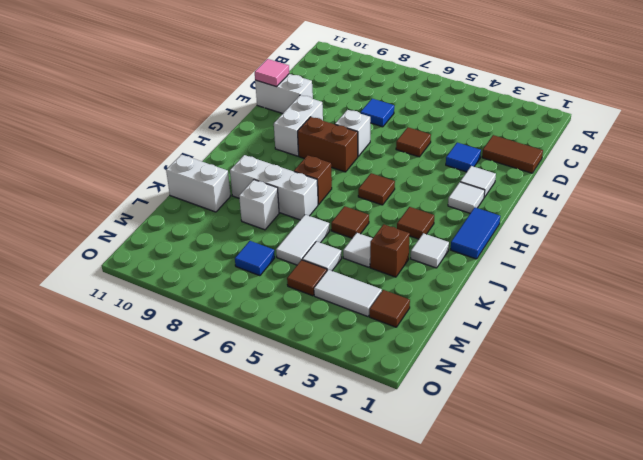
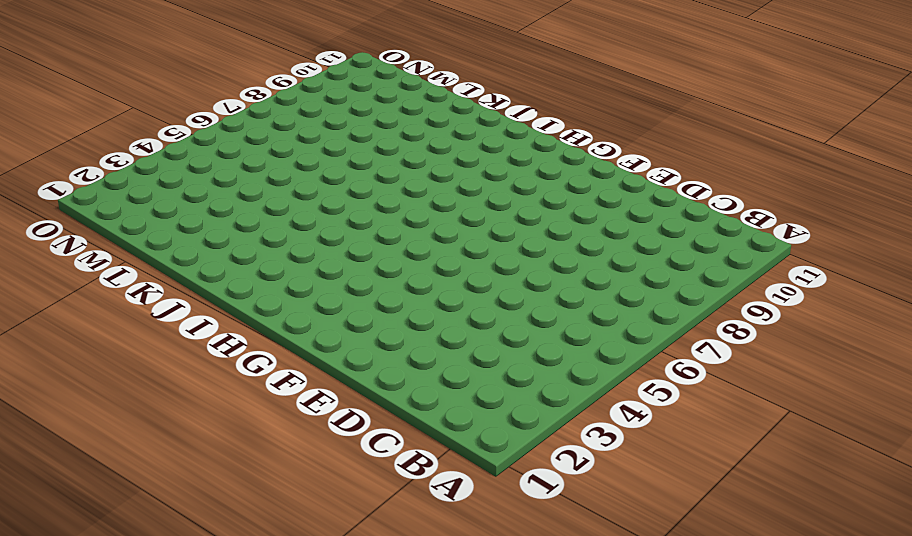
none -> brown 1x2 tile [482,135,543,173]
none -> blue 1x1 tile [361,99,394,127]
none -> blue 1x1 tile [446,143,481,172]

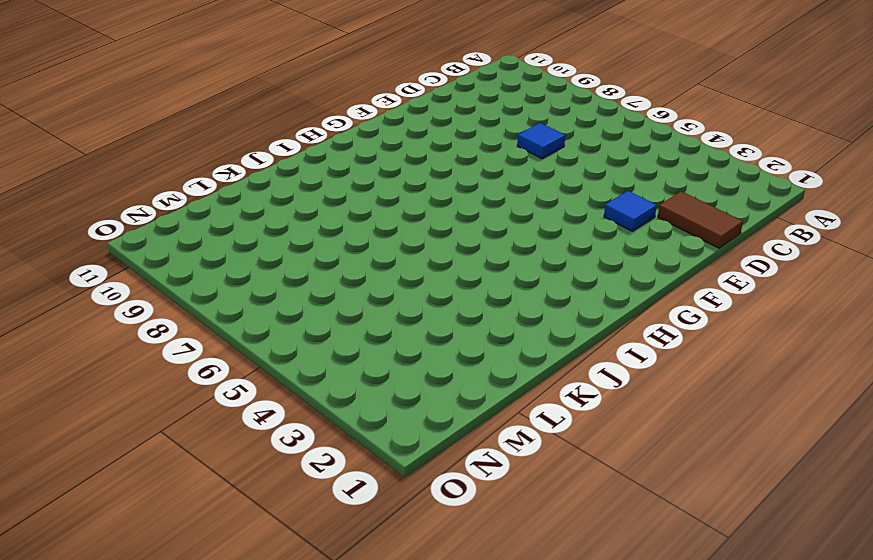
none -> brown 1x1 tile [396,127,431,157]
none -> white 1x2 brick [255,74,313,114]
none -> white 1x1 tile [460,166,496,197]

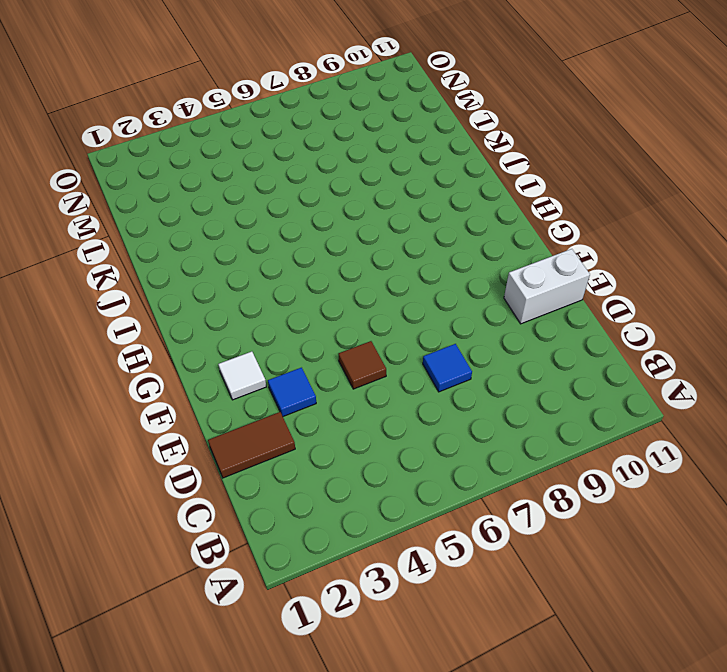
none -> white 1x1 brick [335,110,370,156]
none -> white 1x2 brick [274,95,323,156]
none -> white 1x1 tile [448,182,485,213]

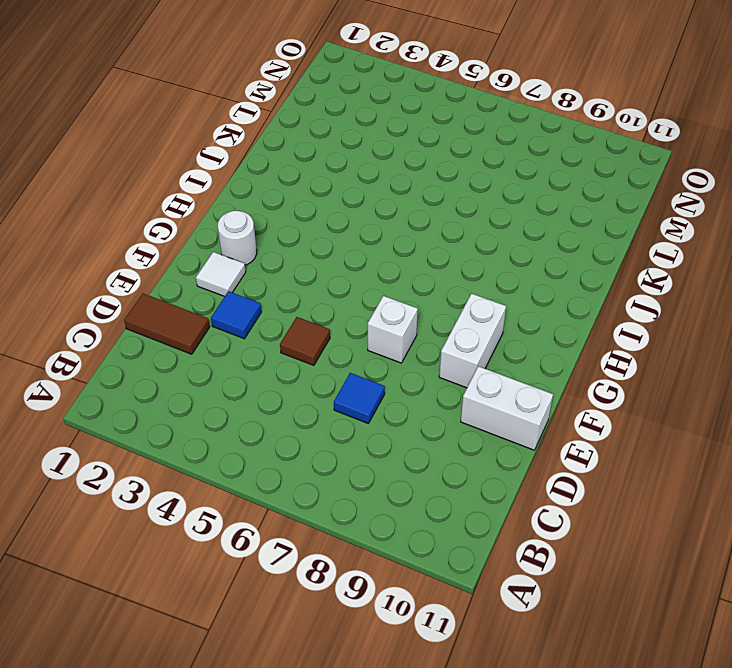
white 1x1 round brick [218,210,257,265] -> white 1x1 tile [448,182,485,213]
none -> brown 1x2 brick [298,117,358,172]
none -> blue 1x2 tile [451,207,500,259]
none -> brown 1x1 tile [358,173,395,205]

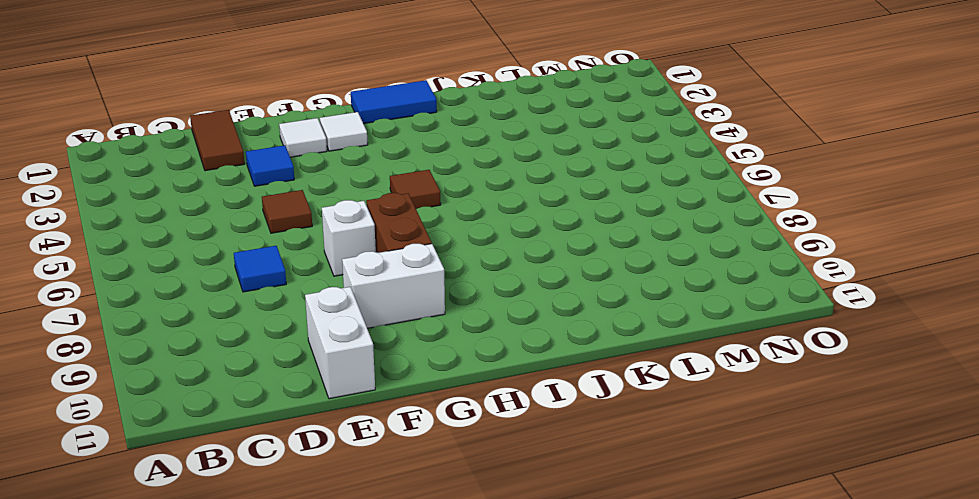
none -> brown 1x1 tile [397,207,434,239]
none -> brown 1x1 brick [294,155,332,204]
none -> white 1x1 tile [411,233,449,268]

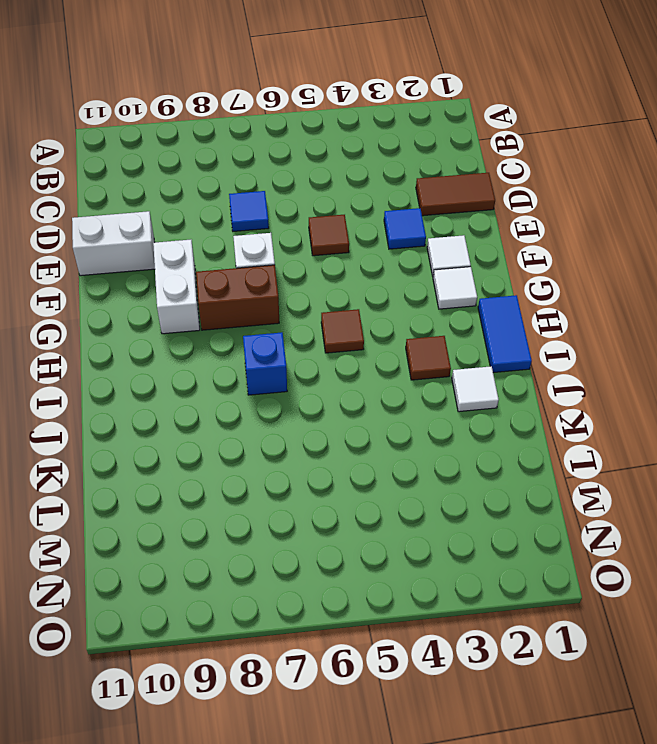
blue 1x1 brick [243,332,287,395] -> brown 1x1 brick [294,155,332,204]
none -> brown 1x1 tile [331,206,369,238]
none -> white 1x3 brick [230,155,318,220]
none -> brown 1x1 brick [370,224,410,277]

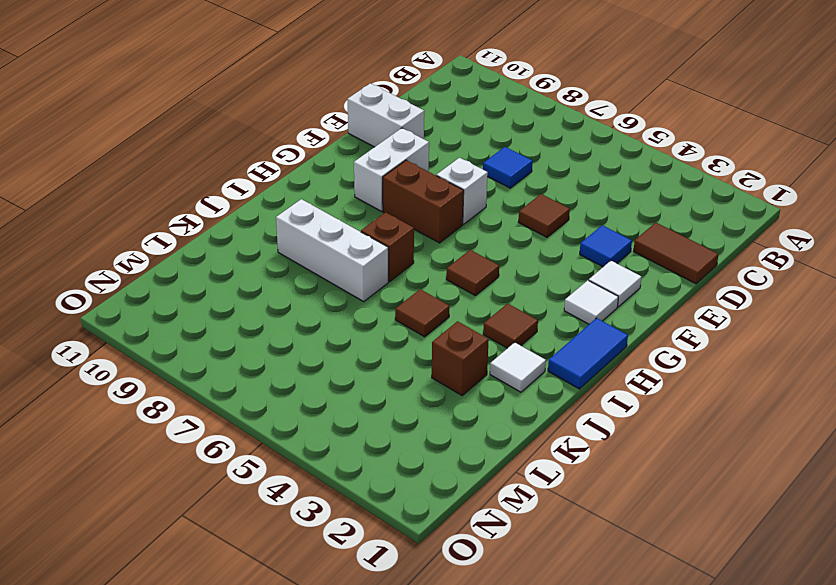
none -> white 1x1 tile [343,233,373,267]
none -> white 1x2 tile [276,215,330,265]
none -> white 1x1 brick [239,180,279,230]

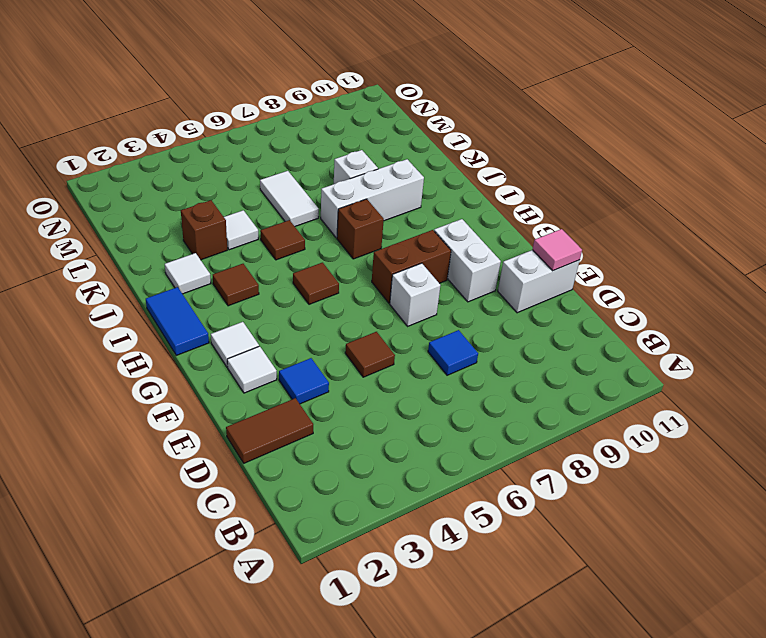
none -> white 1x2 brick [166,155,230,212]
none -> white 1x1 tile [302,241,342,271]
none -> brown 1x1 tile [369,290,410,327]

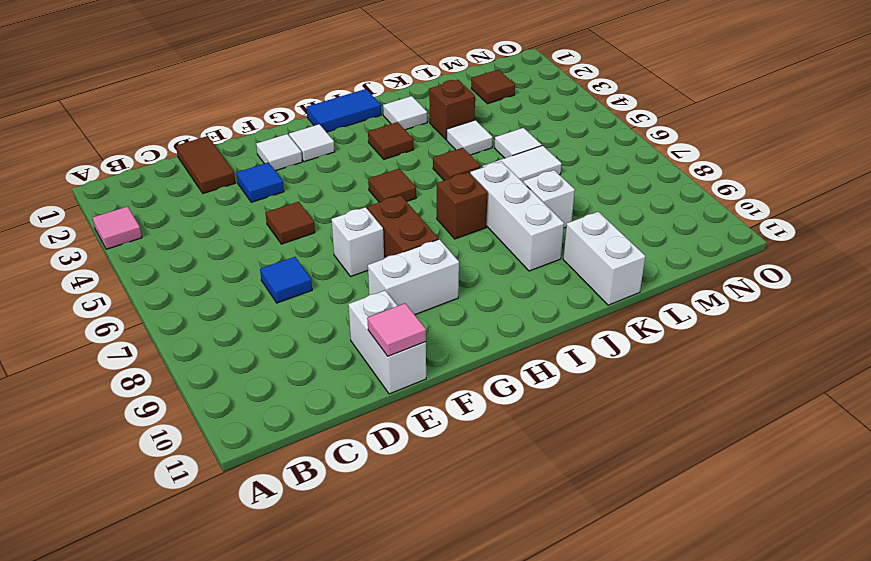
pink 1x1 tile [93,206,142,249] -> none
none -> white 1x2 tile [314,270,382,317]
none -> brown 1x1 tile [287,260,327,296]
none -> blue 1x1 tile [235,241,275,276]

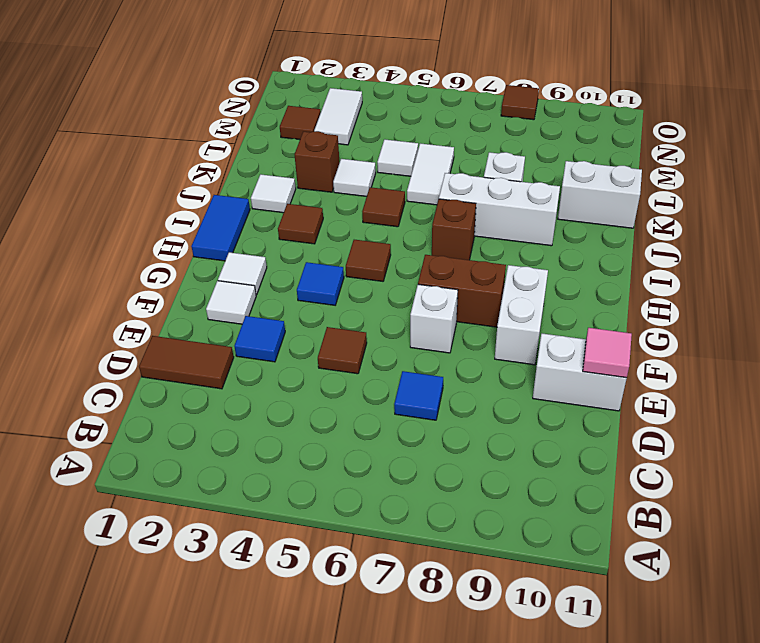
blue 1x1 tile [297,262,344,305] -> blue 1x1 tile moved to [235,241,275,276]
white 1x2 tile [314,88,362,145] -> white 1x2 tile turned to [314,270,382,317]
brown 1x1 tile [501,85,539,120] -> brown 1x1 tile moved to [287,260,327,296]

